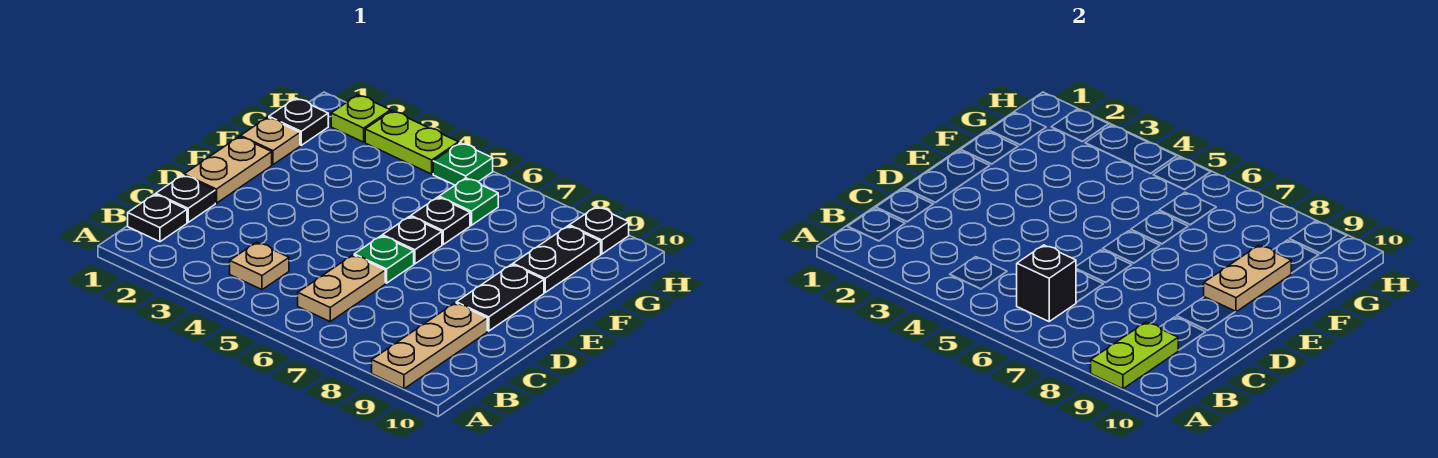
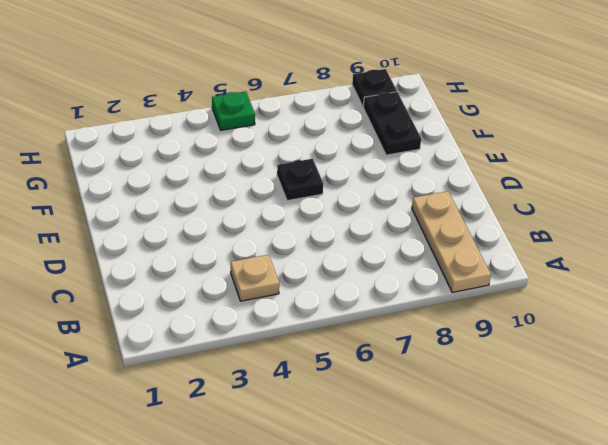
none -> black 1x1 plate [128,194,187,242]
none -> tan 1x2 plate [298,255,385,321]
none -> black 1x1 plate [156,175,215,222]

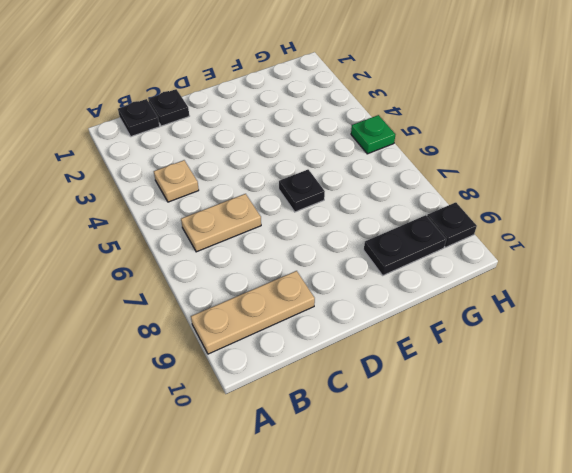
none -> tan 1x2 plate [184,137,272,203]
none -> green 1x1 plate [354,236,414,283]
none -> black 1x2 plate [456,264,544,331]

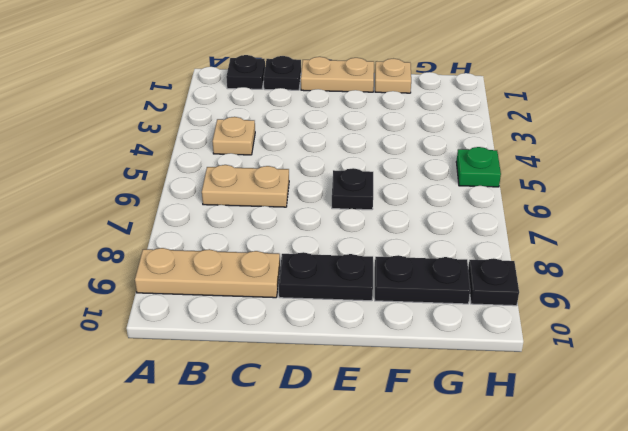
none -> green 1x1 plate [354,236,414,283]
none -> black 1x1 plate [411,197,470,244]
none -> black 1x1 plate [269,98,328,145]

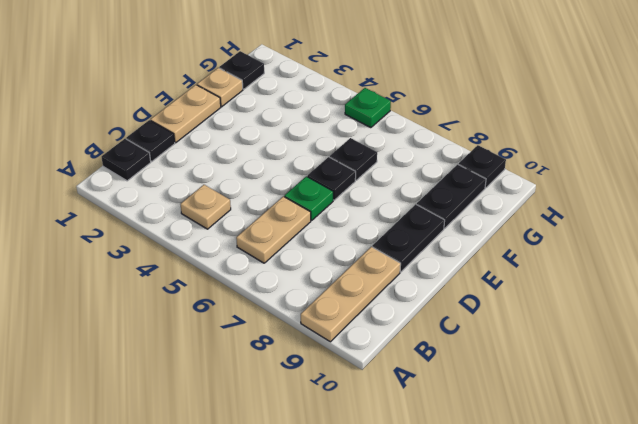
none -> green 1x1 plate [439,178,498,225]
none -> lime 1x1 plate [331,95,391,142]
none -> lime 1x2 plate [365,111,459,174]

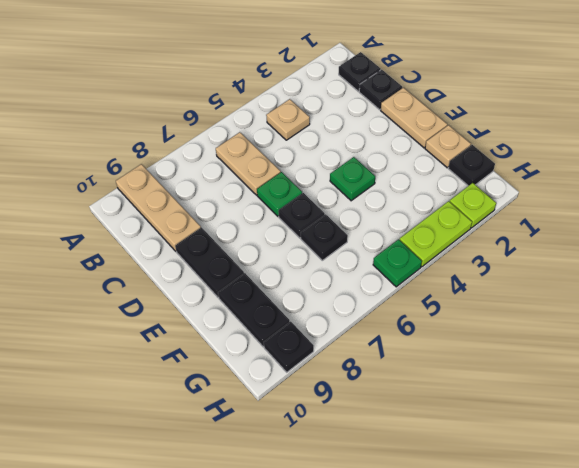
green 1x1 plate [330,157,375,201] -> green 1x1 plate moved to [439,178,498,225]
none -> lime 1x2 plate [1091,322,1178,389]
none -> black 1x1 brick [1017,245,1076,321]
none -> tan 1x2 plate [1204,245,1291,312]

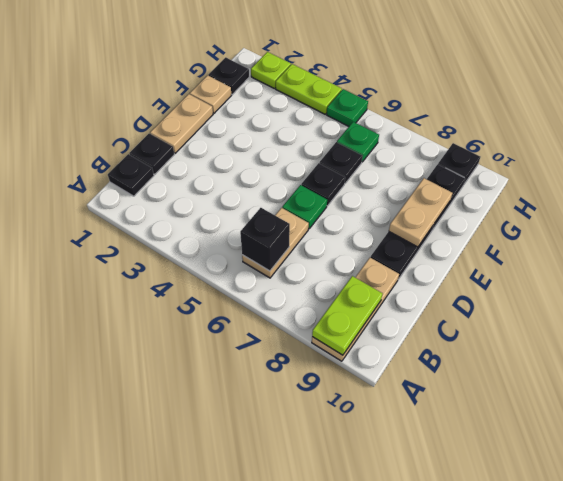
none -> tan 1x1 plate [230,242,289,290]

